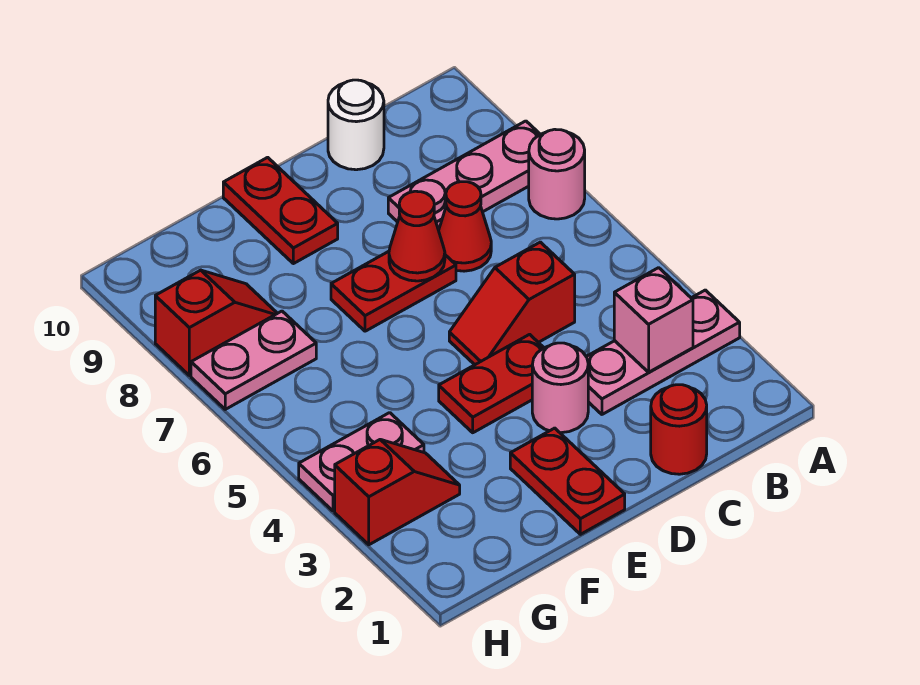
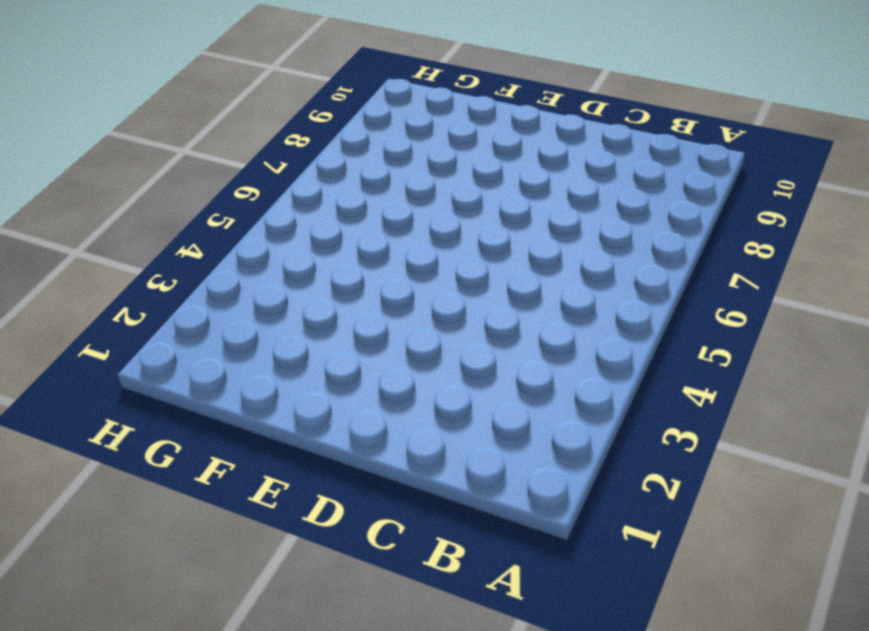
none -> pink 1x3 plate [586,290,740,414]
none -> pink 1x1 round brick [529,129,585,219]
none -> pink 1x3 plate [388,121,540,230]

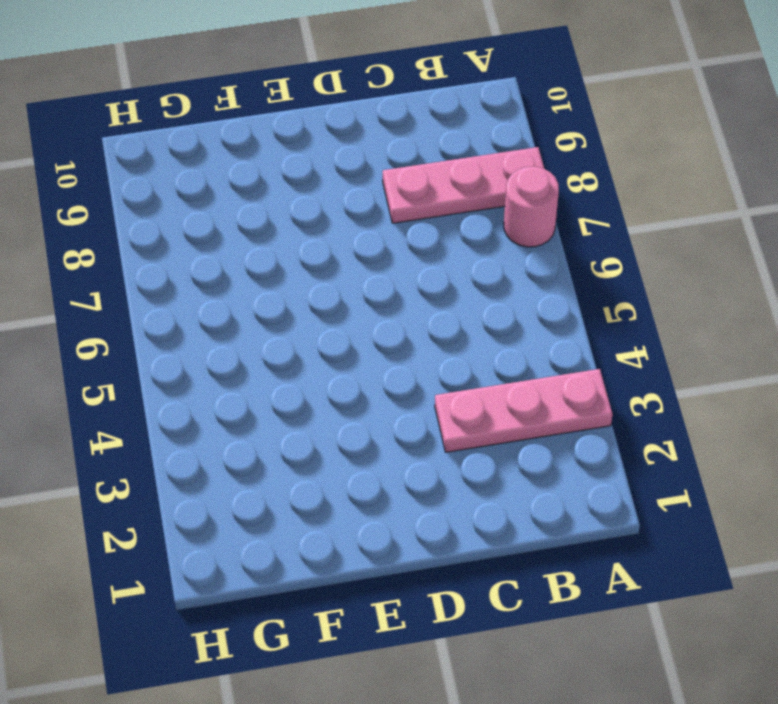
none -> red 1x1 round brick [651,385,707,474]
none -> red 1x2 slope [449,242,575,365]
none -> red 1x1 cone [439,182,491,271]

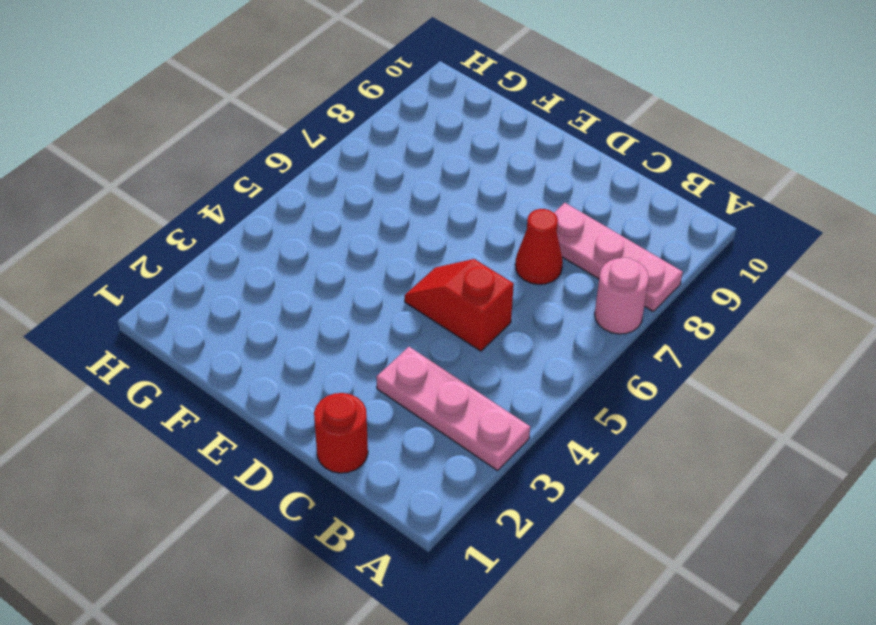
none -> white 1x1 round brick [328,80,384,170]
none -> pink 1x1 round brick [532,343,588,433]
none -> red 1x2 plate [439,334,544,433]

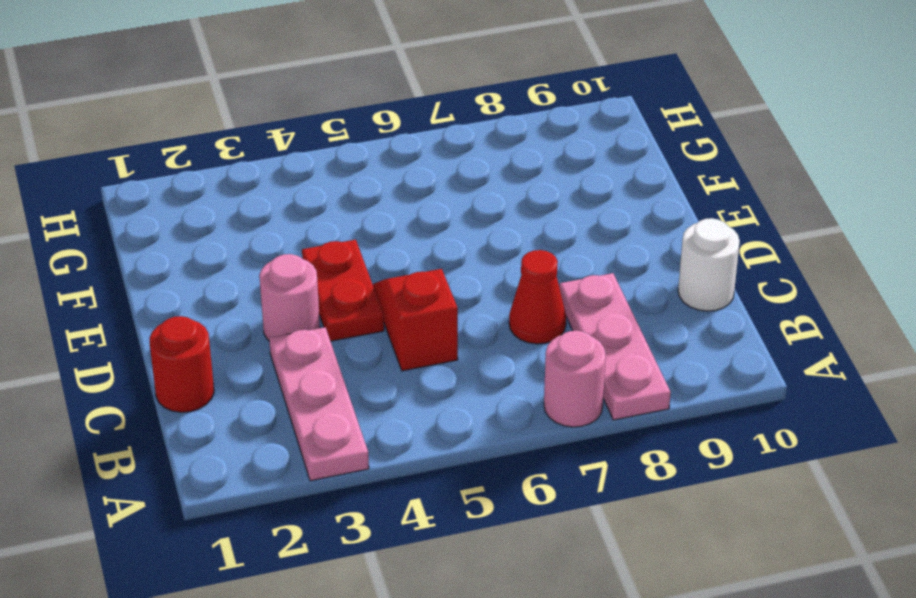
none -> red 1x2 plate [331,251,456,331]
none -> red 1x2 plate [510,428,625,534]
none -> red 1x2 plate [223,157,338,264]

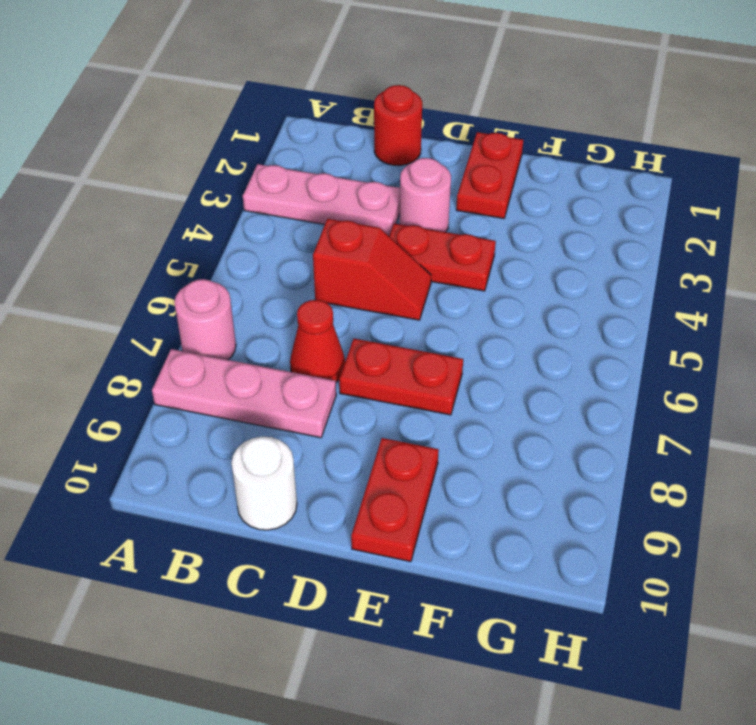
none -> red 1x2 slope [335,440,460,545]
none -> pink 1x2 plate [299,413,424,511]
none -> pink 1x2 plate [191,311,316,409]

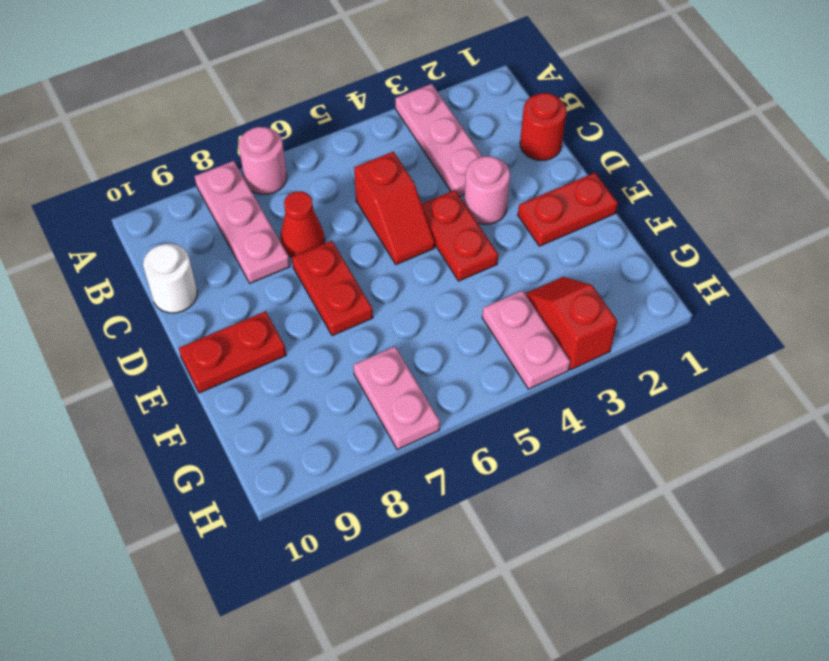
none -> red 1x2 slope [155,270,277,376]
none -> pink 1x1 brick [614,268,693,372]
none -> red 1x1 cone [389,191,445,281]

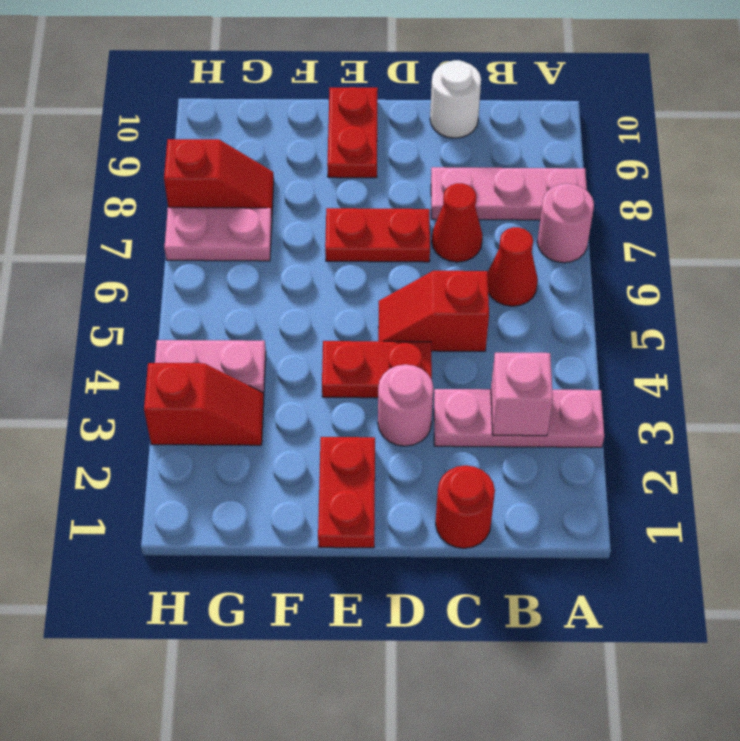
red 1x1 cone [488,227,538,306] -> red 1x1 cone moved to [389,191,445,281]

